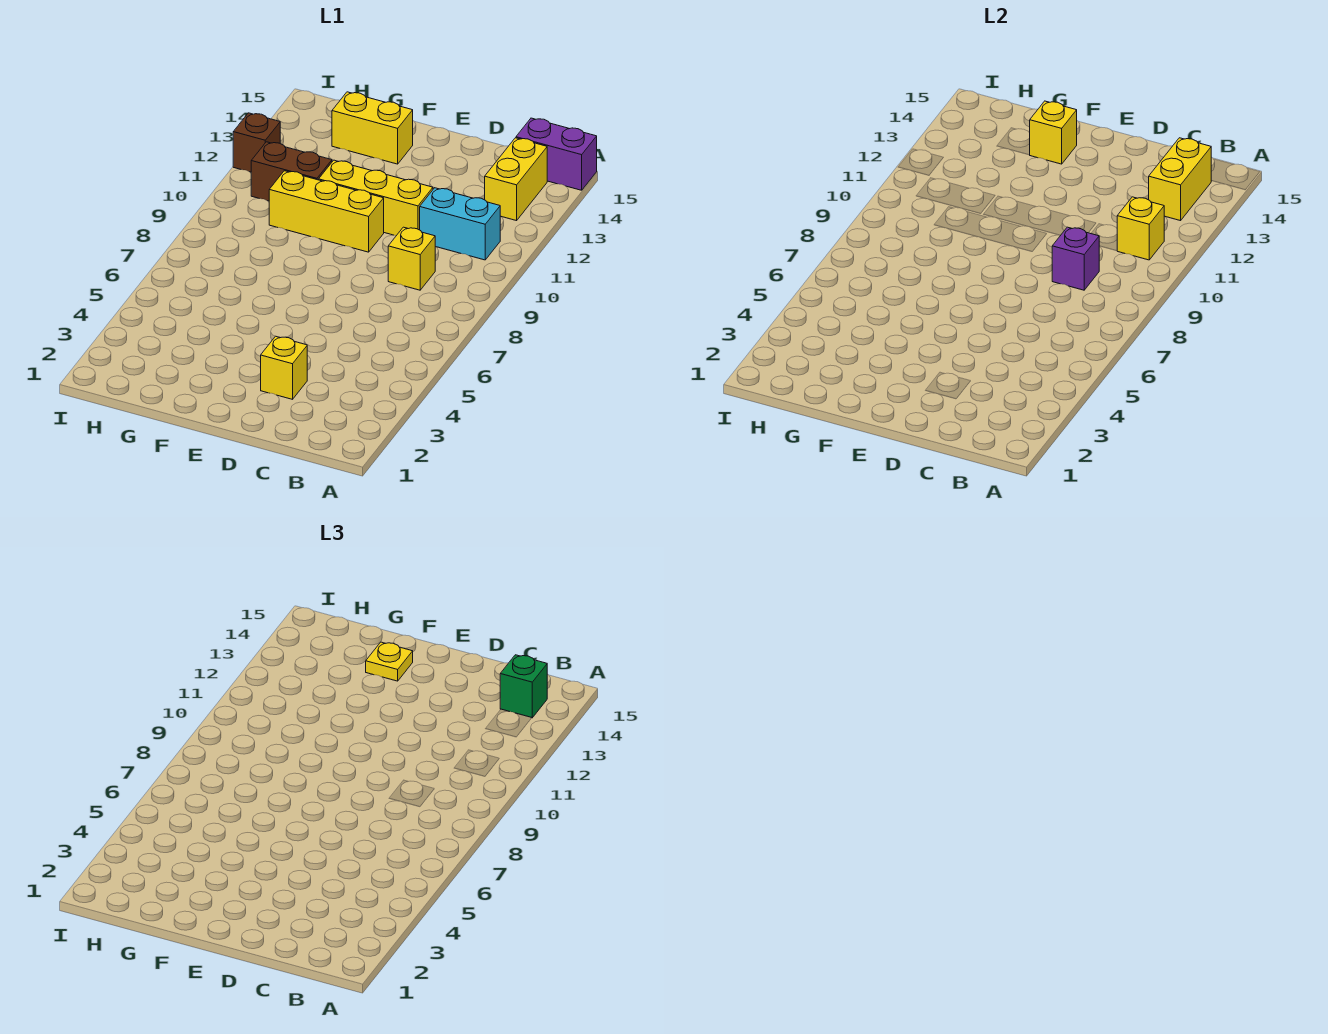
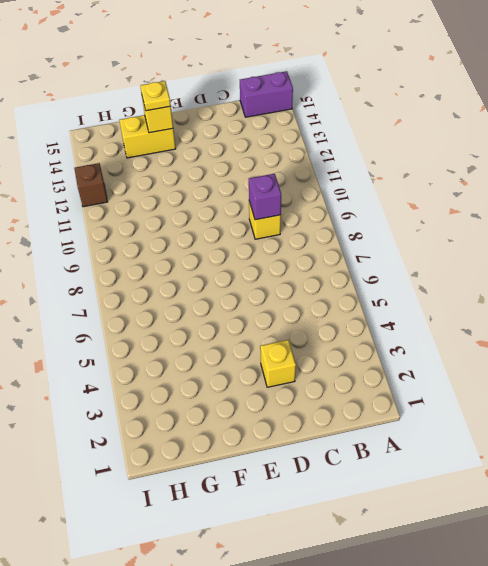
none -> cyan 1x2 brick [420,188,500,260]
none -> yellow 1x2 brick [485,138,547,221]
none -> yellow 1x3 brick [319,160,433,236]

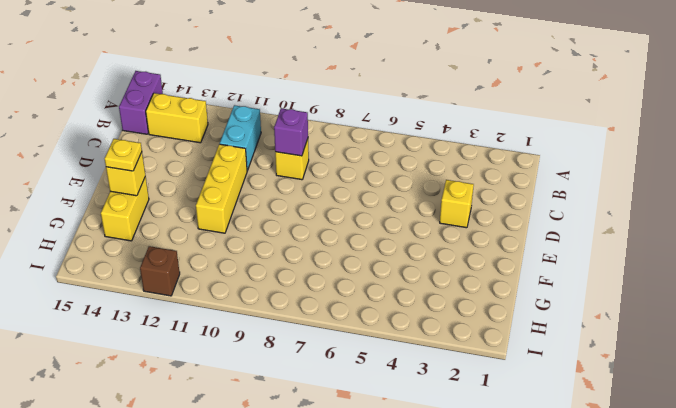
none -> yellow 1x3 brick [269,171,384,252]
none -> brown 1x2 brick [251,142,332,201]
none -> yellow 1x1 brick [1117,197,1164,260]

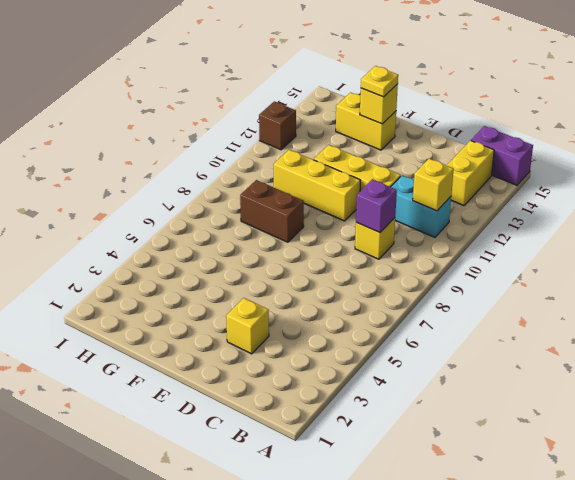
brown 1x2 brick [240,180,304,242] -> brown 1x2 brick moved to [251,142,332,201]
none -> yellow 1x2 brick [1149,138,1211,221]
none -> green 1x1 brick [500,655,547,718]

